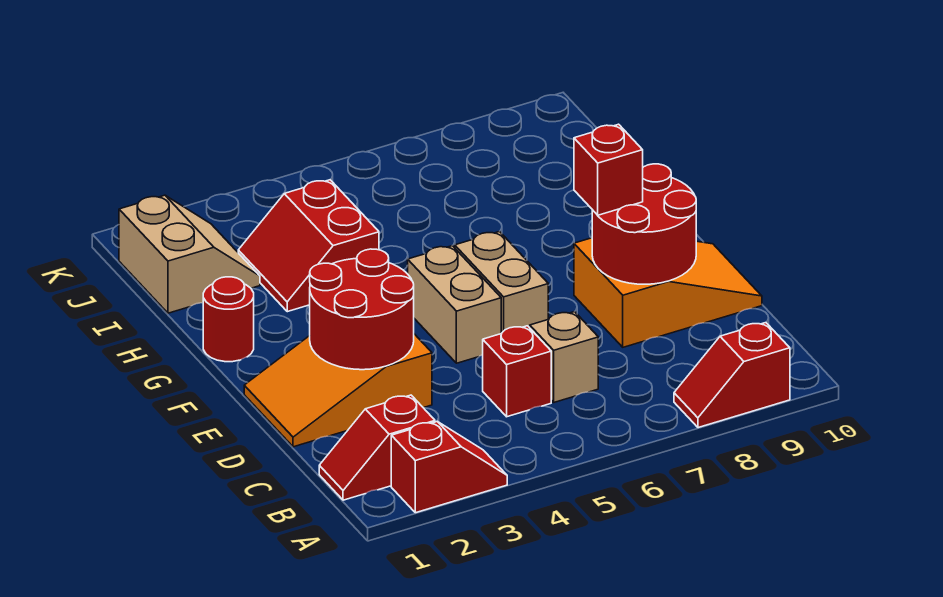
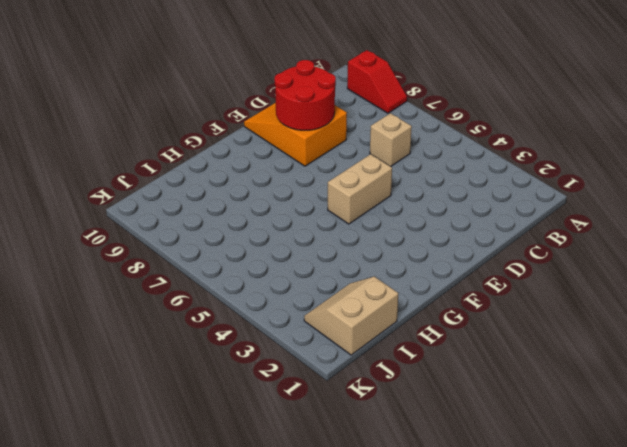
none -> red 1x2 slope [391,421,507,513]
none -> red 1x2 slope [319,395,435,500]
none -> red 1x1 brick [483,326,551,417]

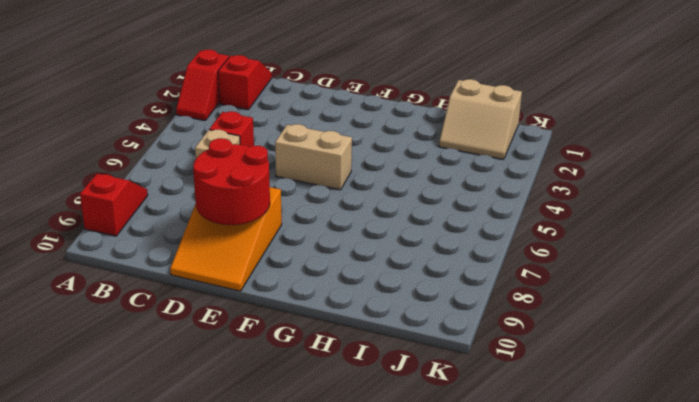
none -> orange 2x3 slope [244,334,432,447]
none -> tan 1x2 brick [455,231,548,334]
none -> red 1x1 round brick [203,277,254,362]

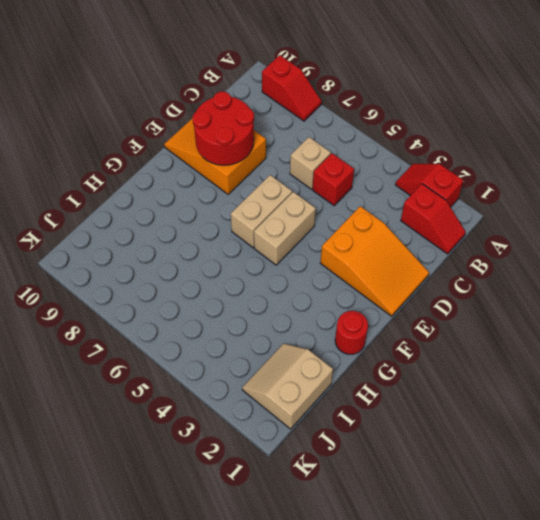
none -> red 2x2 slope [238,180,379,312]
none -> red 2x2 round brick [310,249,414,370]
none -> red 1x1 brick [574,124,643,215]

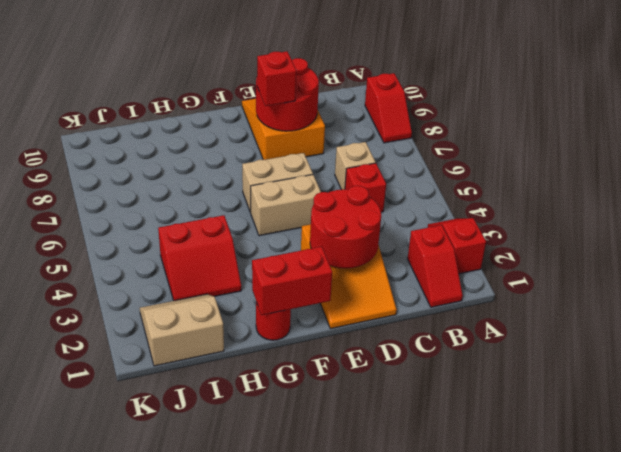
red 1x2 brick [252,247,332,315] -> none

